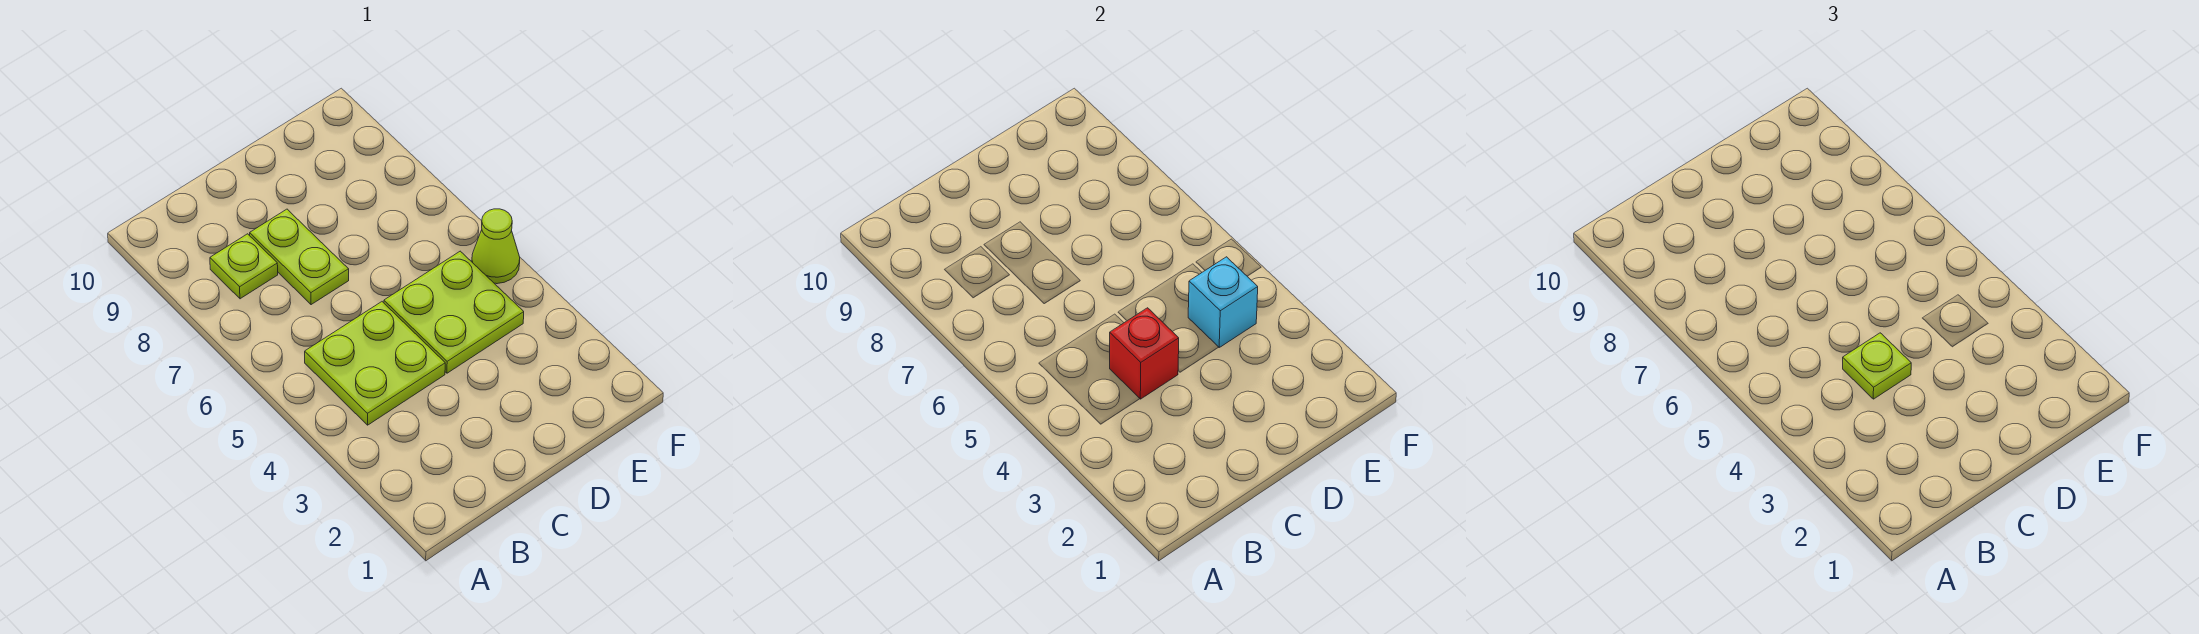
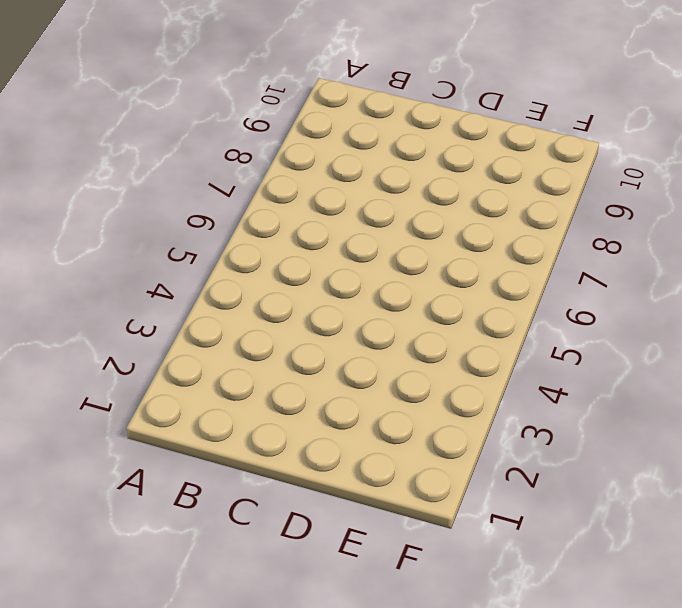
none -> lime 2x2 plate [305,302,445,425]
none -> lime 1x1 plate [210,234,278,299]

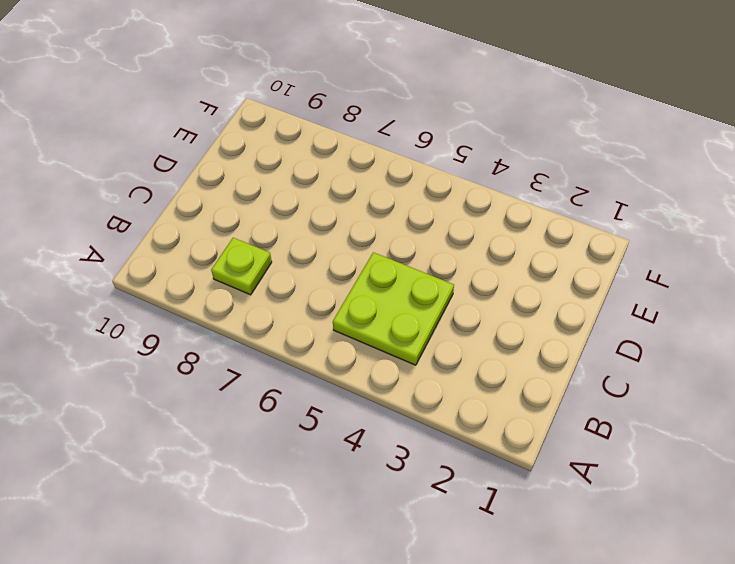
none -> lime 1x2 plate [250,209,349,305]
none -> lime 2x2 plate [384,251,524,373]

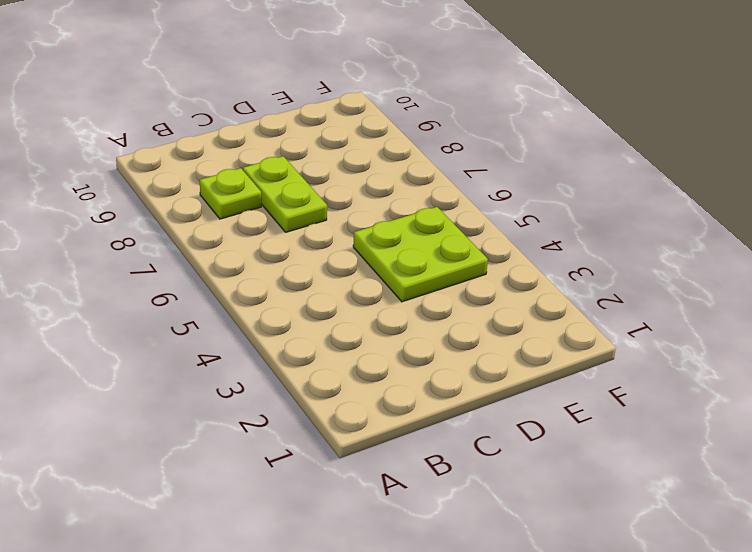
none -> lime 2x2 plate [305,302,445,425]
none -> lime 1x1 cone [472,209,520,284]

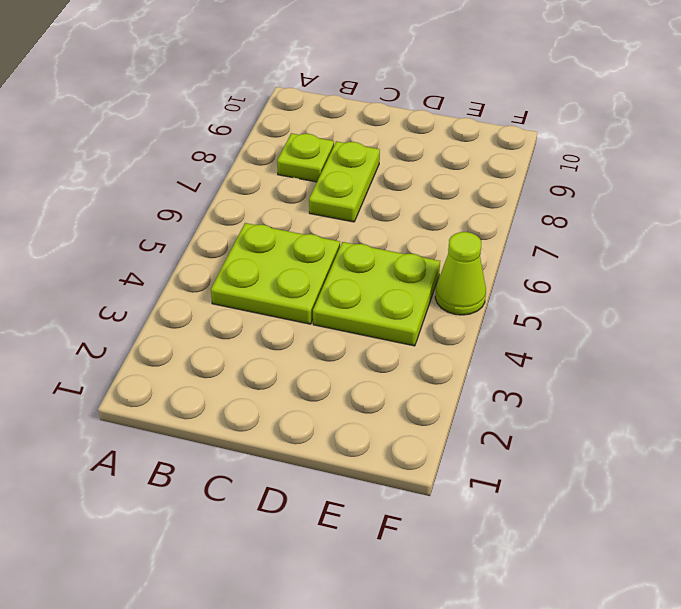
none -> red 1x1 brick [1110,308,1179,399]
none -> cyan 1x1 brick [1188,257,1258,347]

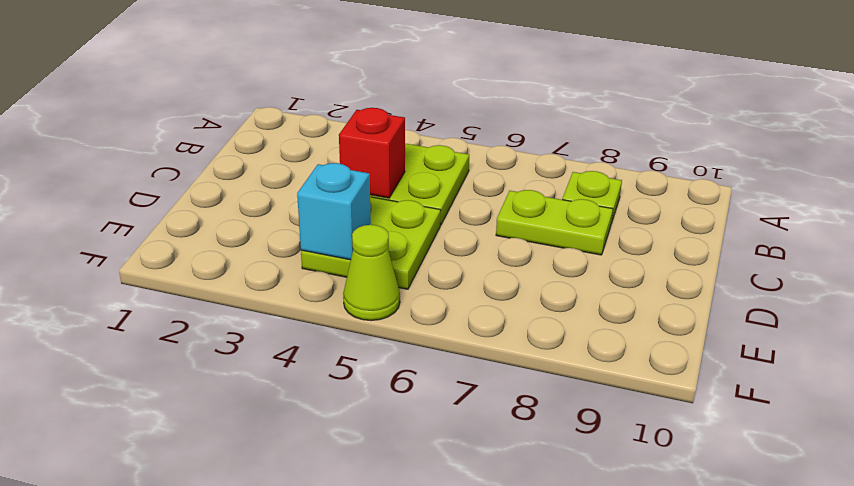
none -> lime 1x1 plate [1843,333,1911,399]

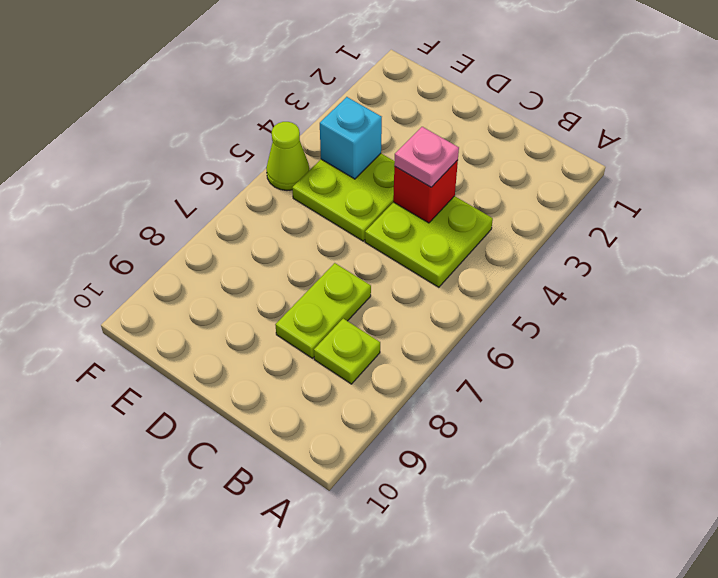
pink 1x1 plate [394,127,459,187] -> lime 1x1 plate [1843,333,1911,399]

